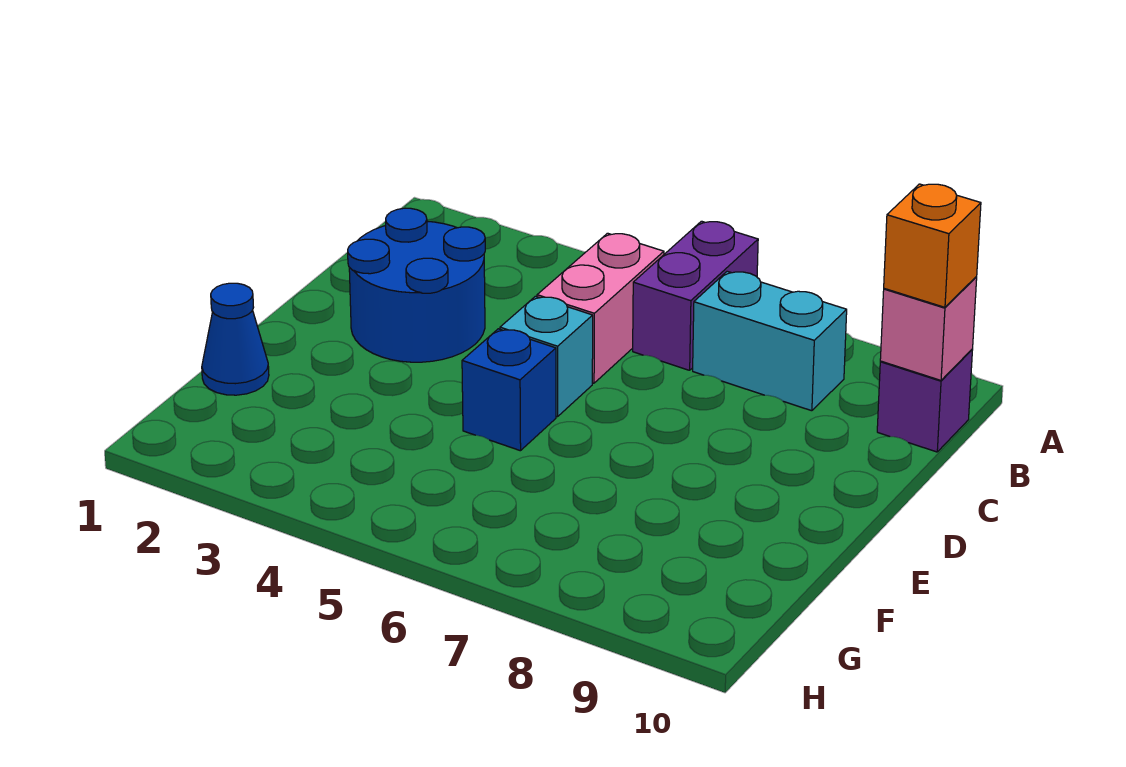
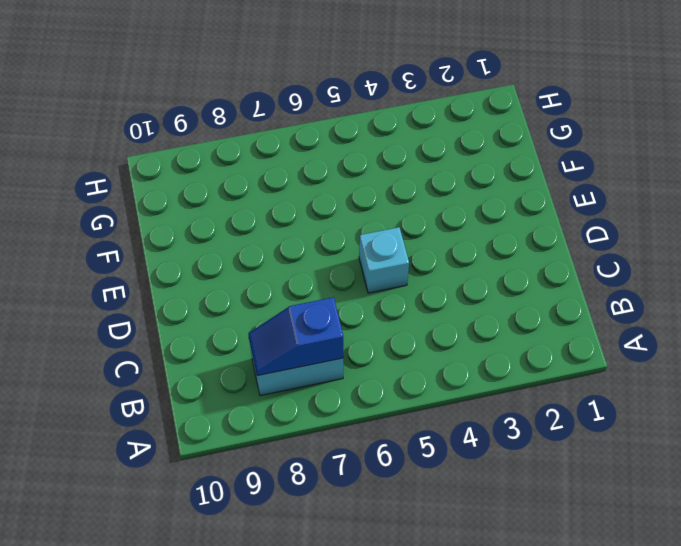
blue 1x2 slope [248,297,343,376] -> none
none -> purple 1x2 brick [633,221,758,370]
none -> pink 1x2 brick [537,233,664,383]

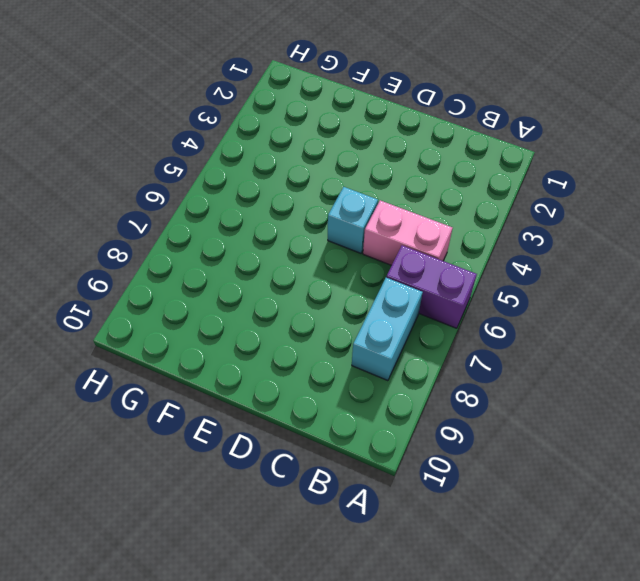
none -> purple 1x1 brick [877,350,972,452]
none -> blue 2x2 round brick [348,208,485,362]

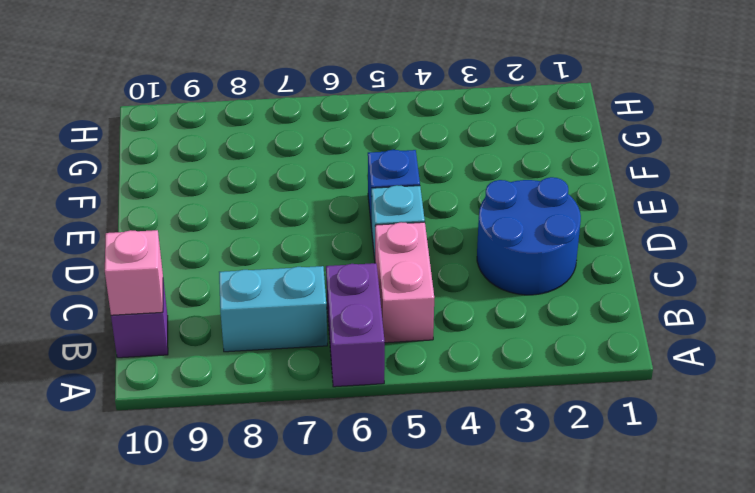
none -> blue 1x1 cone [202,283,269,395]
none -> orange 1x1 brick [884,184,981,307]

